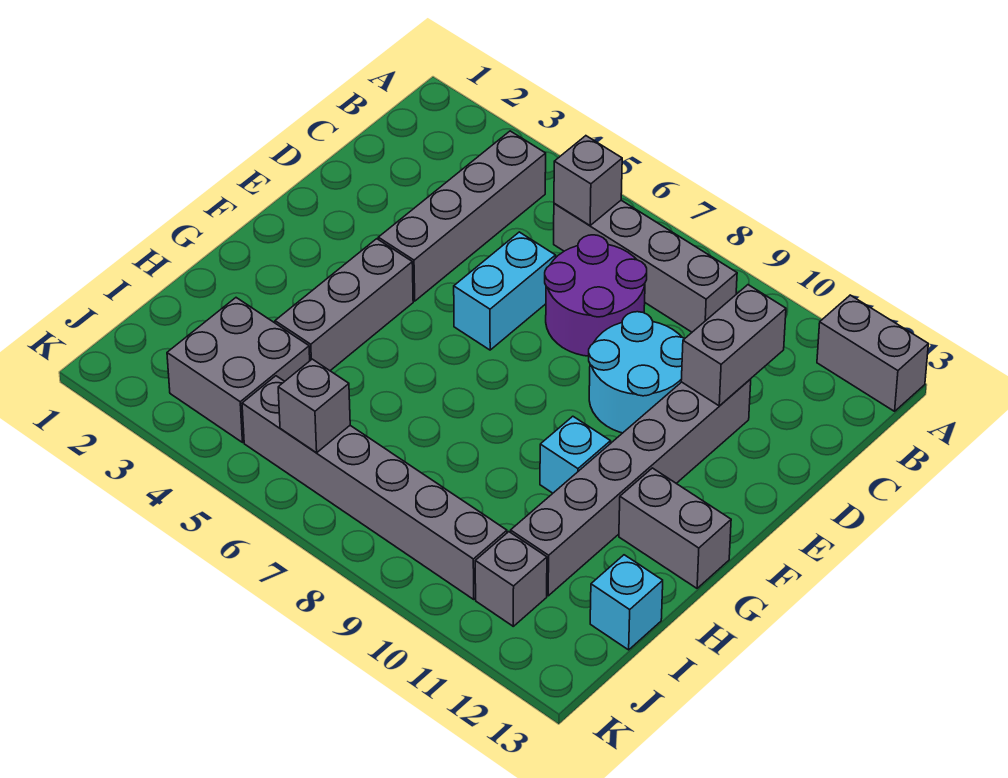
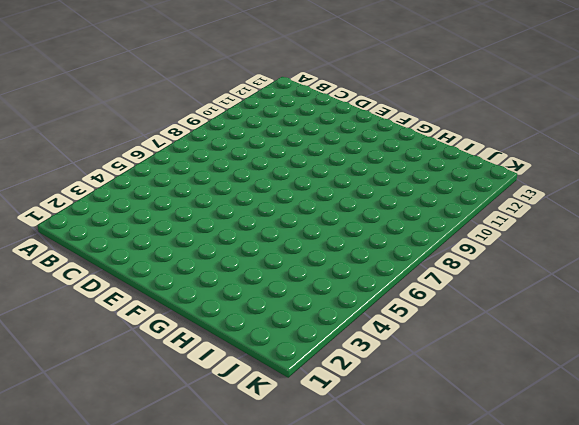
none -> grey 1x2 brick [817,295,928,411]
none -> grey 1x4 brick [378,131,546,301]
none -> grey 1x4 brick [554,200,737,332]

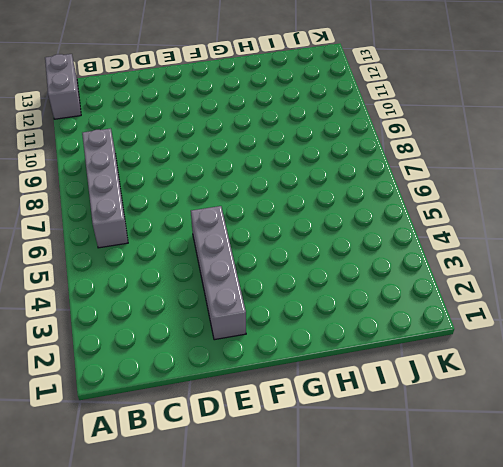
grey 1x4 brick [191,206,246,340] -> grey 1x4 brick turned to [378,131,546,301]
none -> purple 2x2 round brick [545,235,647,356]
none -> cyan 1x2 brick [454,232,556,350]
none -> cyan 2x2 round brick [589,312,685,433]

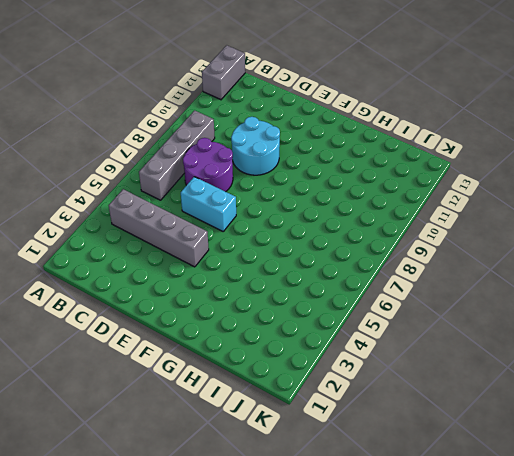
none -> grey 1x6 brick [511,379,751,596]
none -> grey 1x3 brick [275,239,413,371]
none -> cyan 1x1 brick [540,416,611,493]

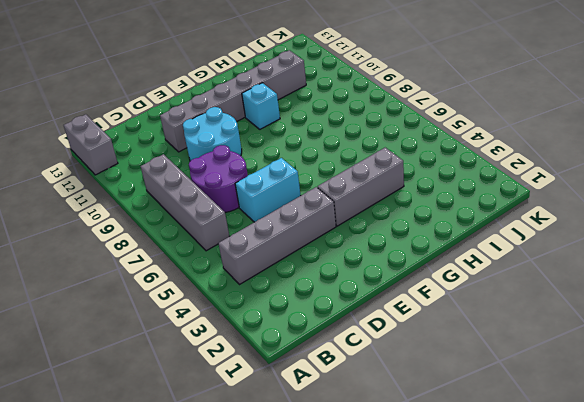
none -> grey 1x2 brick [619,468,731,588]
none -> grey 2x2 brick [167,298,310,442]
none -> cyan 1x1 brick [590,555,663,650]

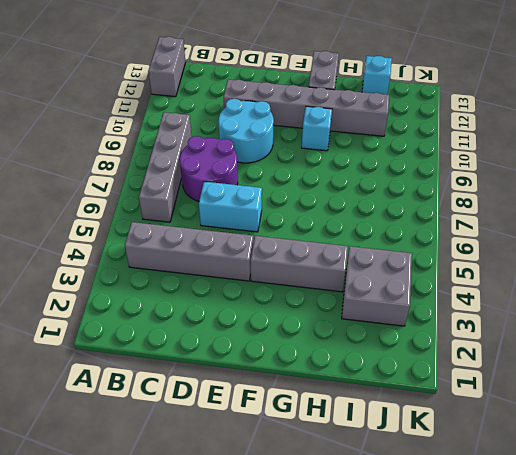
none -> grey 1x6 brick [242,376,507,599]
none -> grey 1x1 brick [475,532,547,626]
none -> grey 1x1 brick [554,136,622,226]

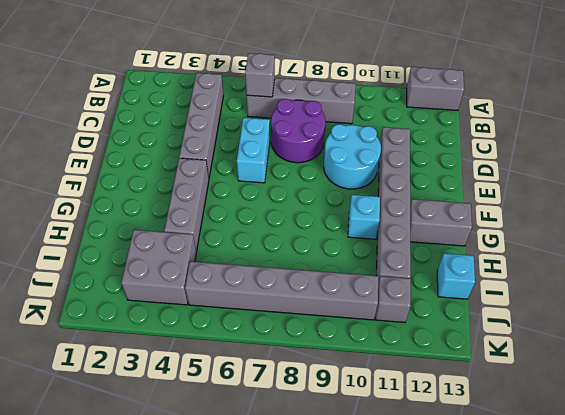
none -> grey 1x2 brick [681,285,786,406]
none -> grey 1x1 brick [278,359,350,453]

